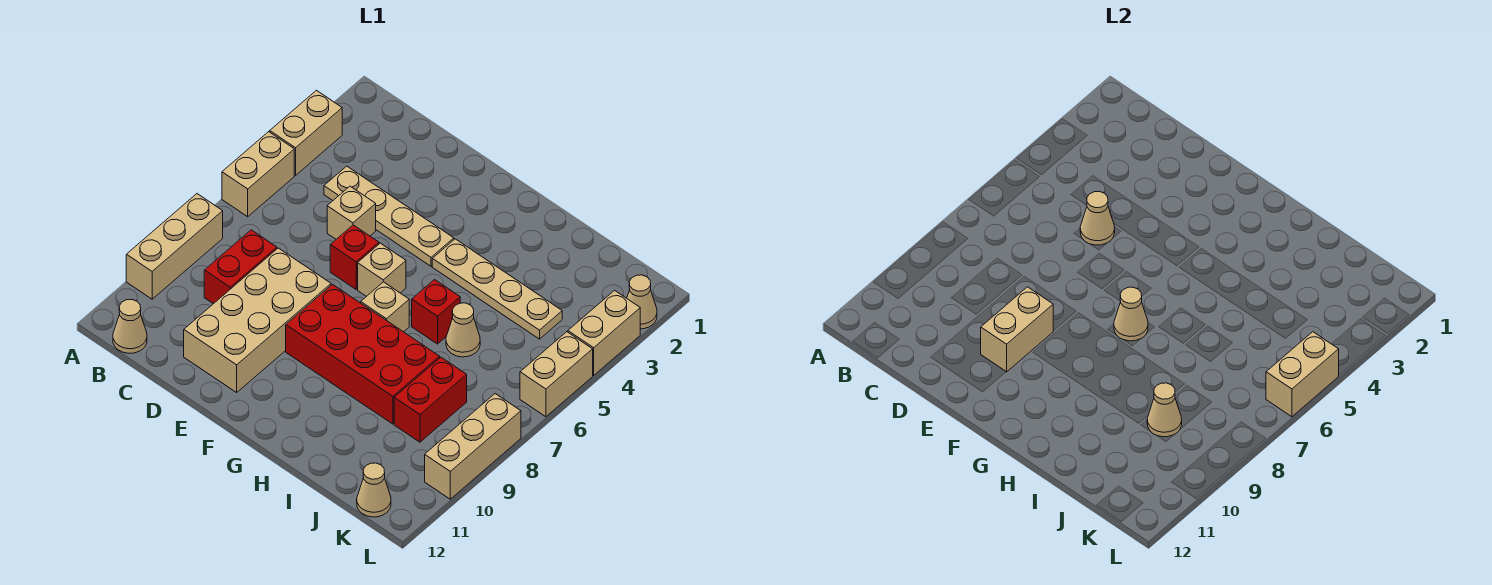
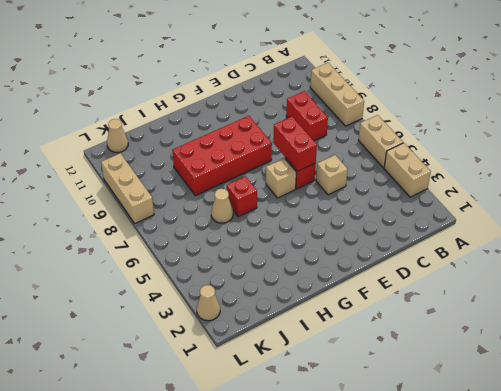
red 1x2 brick [273,117,317,171] -> red 1x2 brick moved to [394,357,467,442]
none -> tan 1x1 cone [113,300,147,353]
none -> tan 1x4 plate [324,166,454,266]
none -> tan 2x4 brick [184,248,331,392]

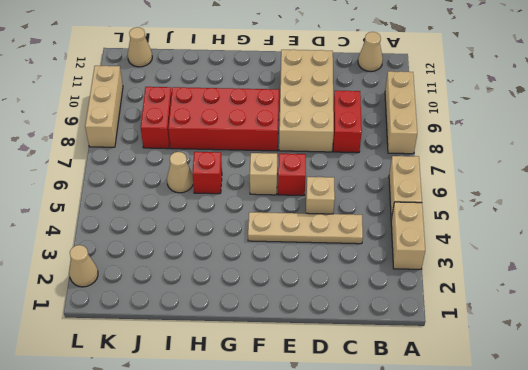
none -> tan 1x4 plate [432,239,562,339]
none -> tan 1x1 brick [361,282,409,332]
none -> tan 1x2 brick [568,290,640,375]

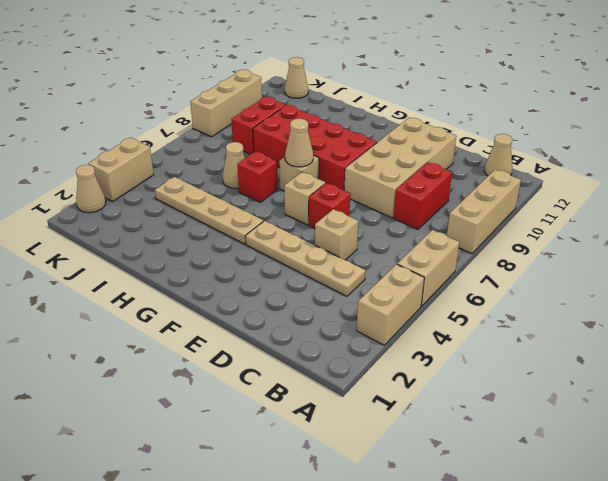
none -> tan 1x2 brick [520,332,593,417]
none -> tan 1x1 cone [1080,192,1115,245]
none -> tan 1x2 brick [981,287,1053,372]

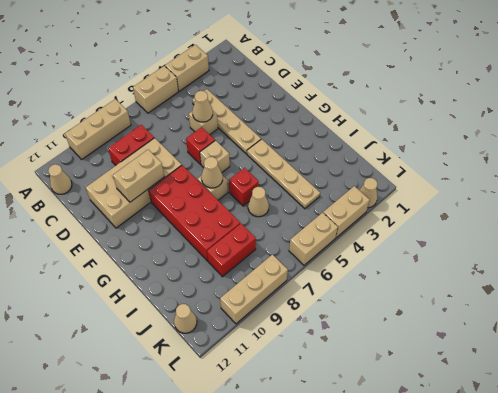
none -> tan 1x1 cone [1147,383,1182,437]
none -> tan 1x2 brick [1266,332,1339,417]

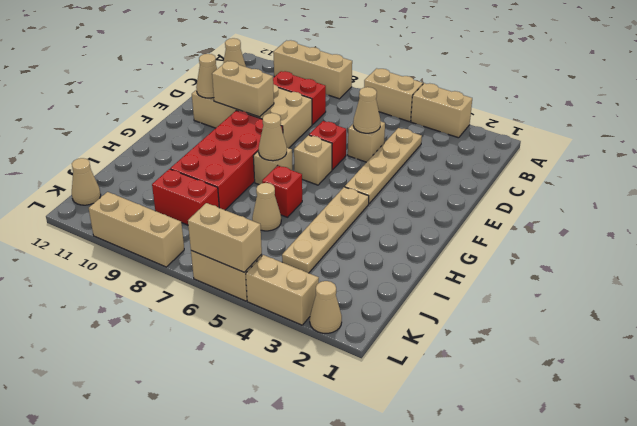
tan 1x1 cone [196,54,217,98] -> tan 1x1 cone moved to [1147,383,1182,437]

